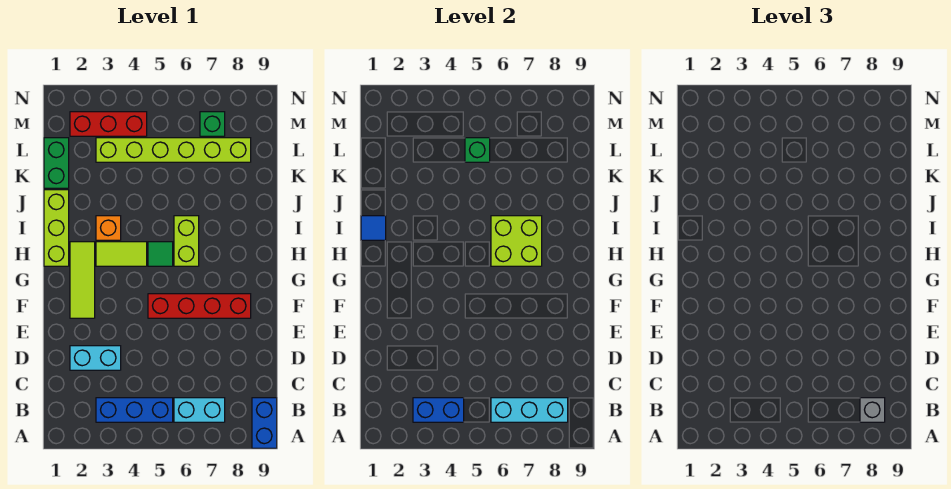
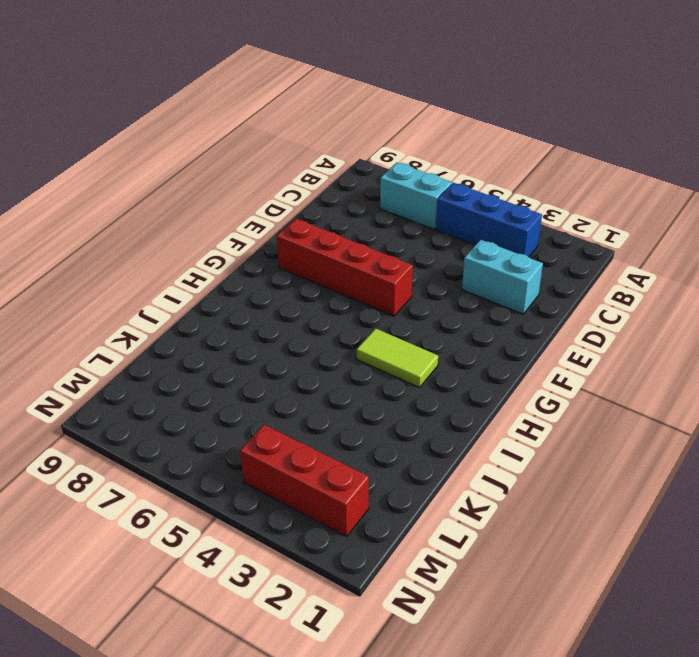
none -> blue 1x2 brick [252,398,277,448]
none -> lime 1x3 tile [70,242,95,318]
none -> lime 1x3 brick [44,190,69,266]

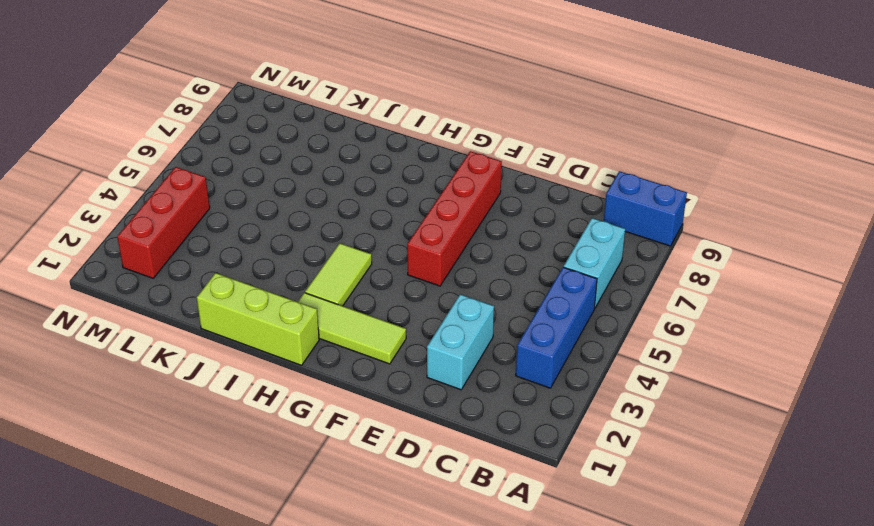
none -> green 1x1 tile [148,242,173,266]
none -> lime 1x2 brick [174,216,199,266]
none -> orange 1x1 brick [96,216,121,240]

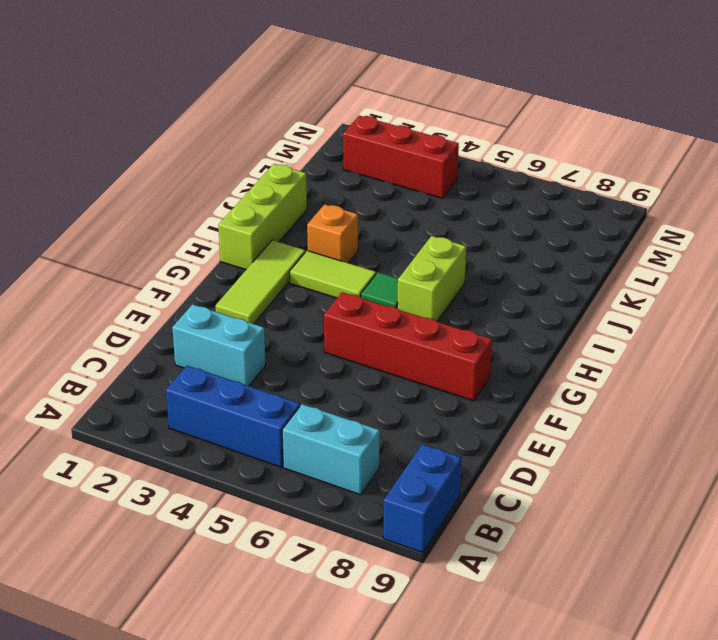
none -> green 1x2 brick [44,138,69,188]
none -> lime 1x6 brick [96,138,251,162]
none -> green 1x1 brick [200,112,225,136]

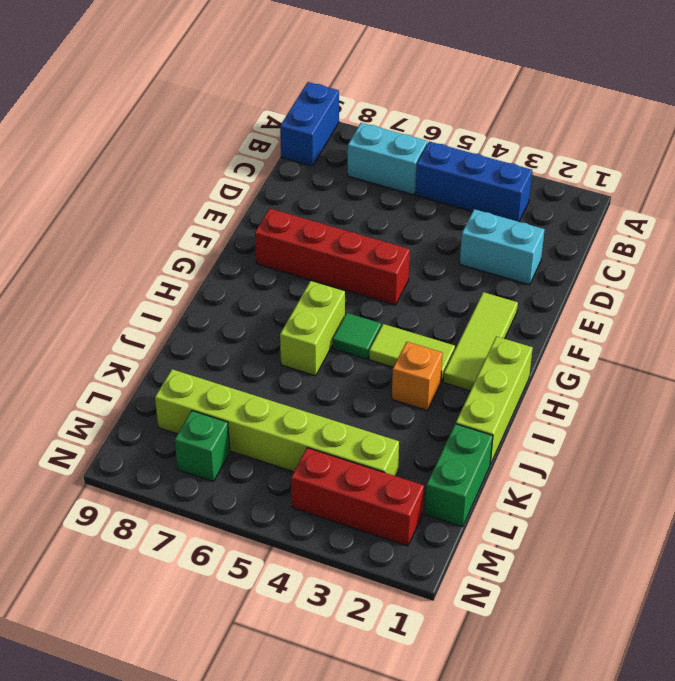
none -> blue 1x2 brick [413,398,464,422]
none -> cyan 1x3 brick [491,398,568,422]
none -> lime 2x2 brick [491,216,542,266]

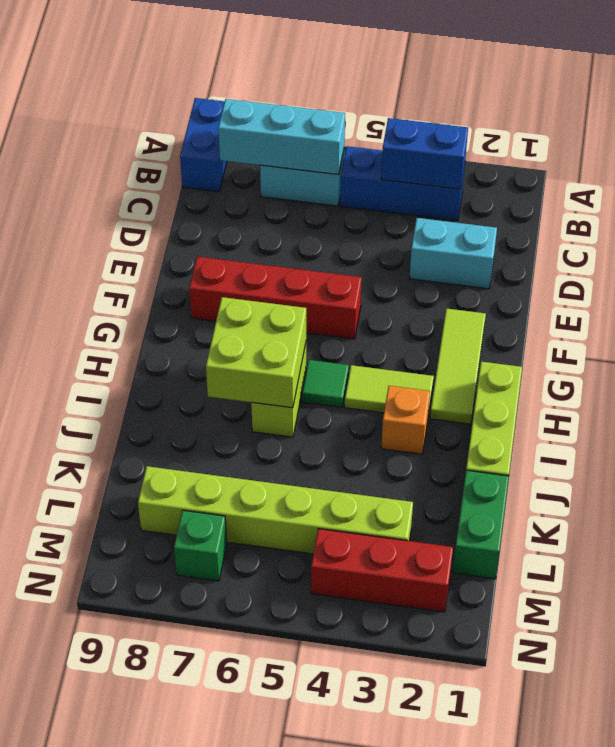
none -> blue 1x1 tile [361,216,386,240]
none -> green 1x1 brick [465,138,490,162]
none -> grey 1x1 brick [860,398,885,422]

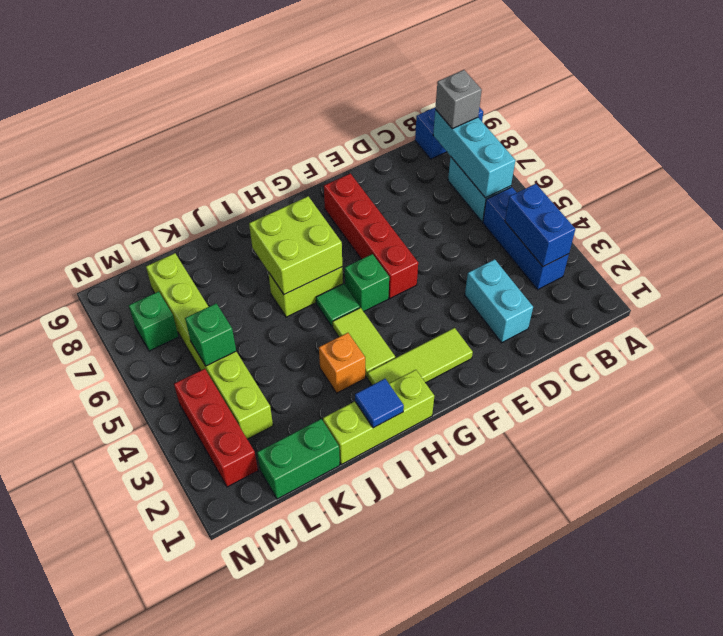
green 1x1 brick [345,254,389,312] -> none

